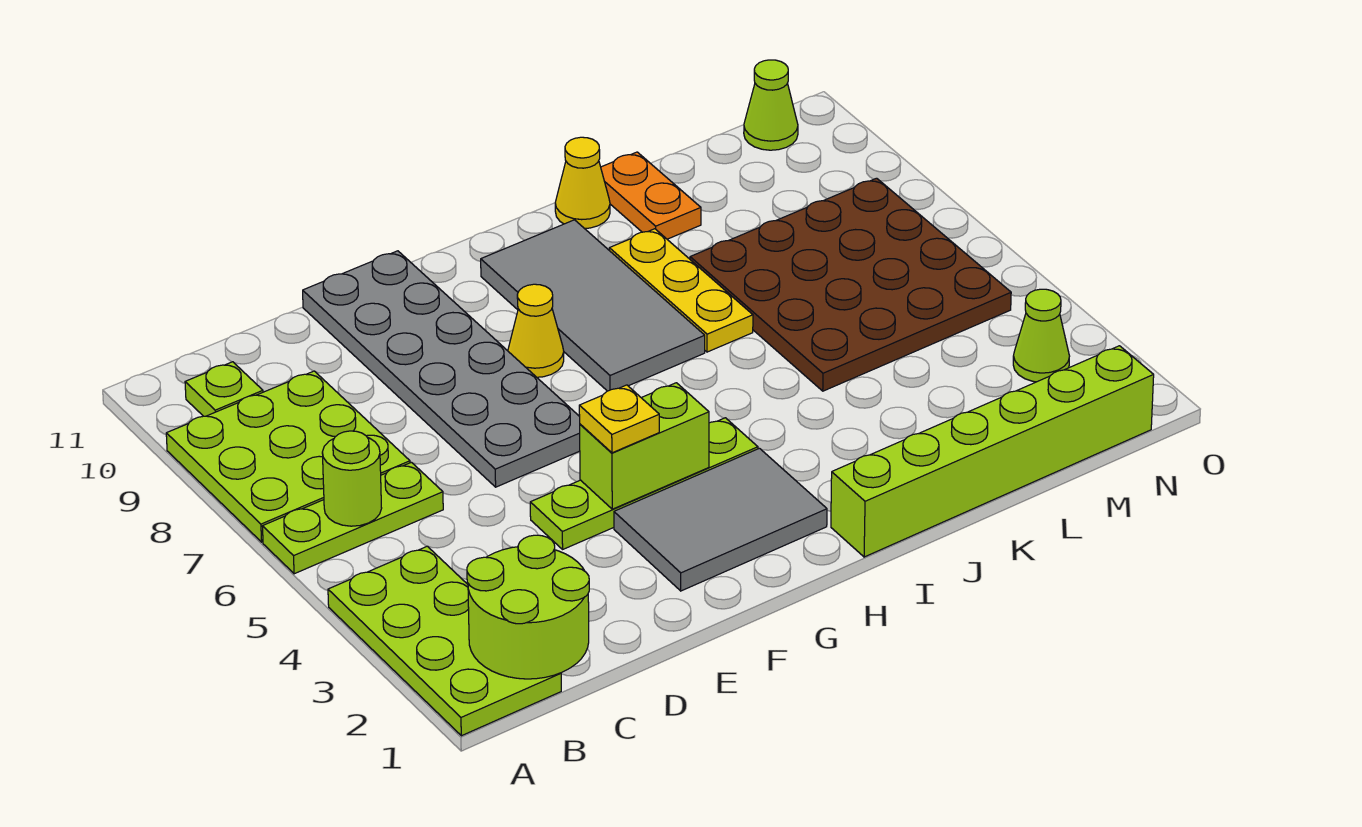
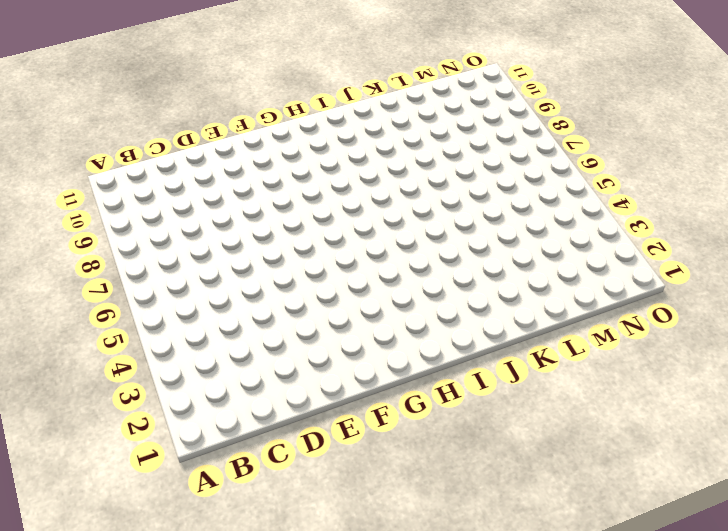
none -> lime 2x4 plate [328,546,561,736]
none -> lime 1x3 plate [262,462,443,574]
none -> lime 3x3 plate [166,371,410,542]

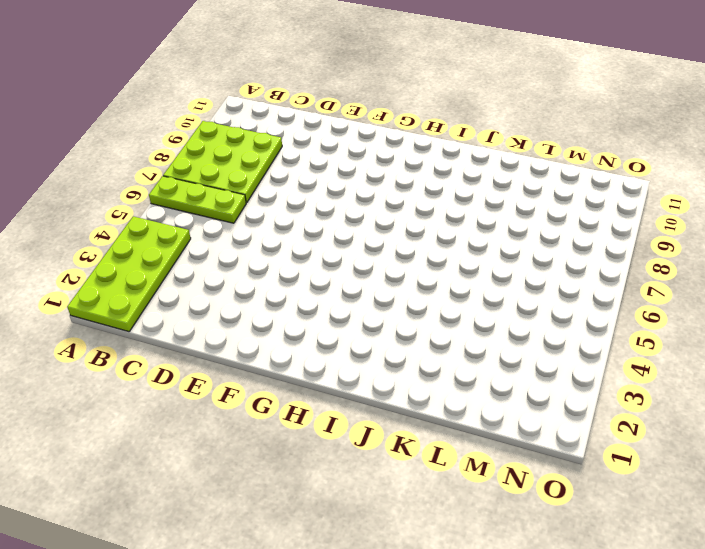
none -> lime 1x1 plate [185,362,263,416]
none -> lime 1x4 plate [530,418,758,549]
none -> grey 2x6 plate [303,251,580,487]

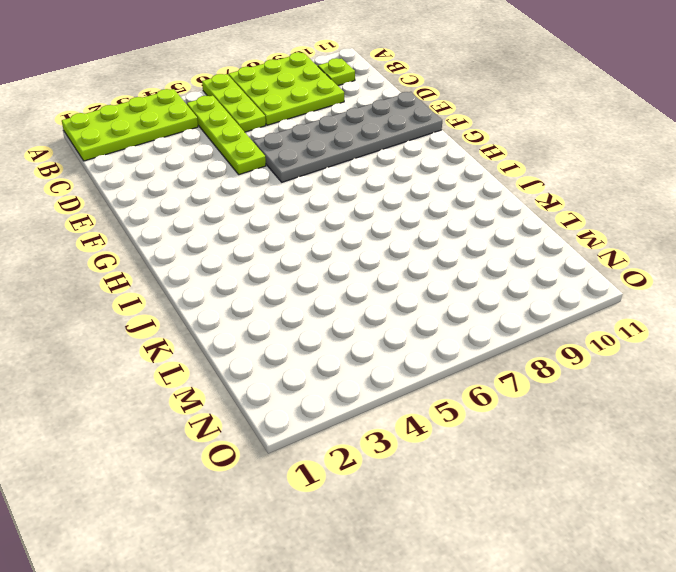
lime 1x4 plate [187,95,266,175] -> lime 1x4 plate moved to [530,418,758,549]
none -> grey 2x3 tile [614,448,827,591]
none -> yellow 1x1 cone [508,284,564,377]
none -> grey 2x4 tile [481,220,705,391]

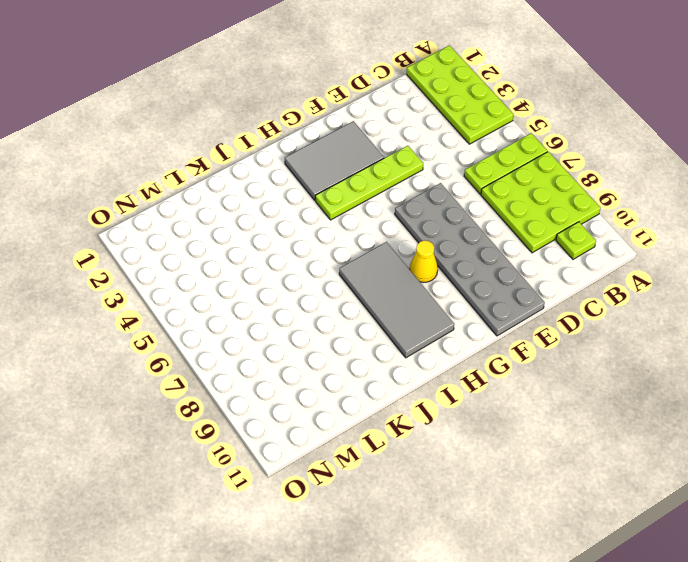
none -> lime 1x6 brick [831,346,1154,557]
none -> yellow 1x3 plate [609,229,753,352]
none -> yellow 1x1 cone [555,137,610,229]

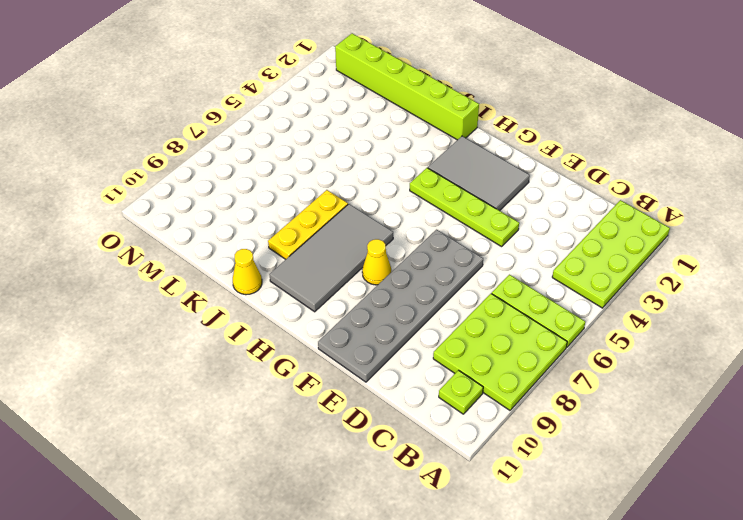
none -> brown 4x4 plate [690,178,1011,391]
none -> orange 1x2 plate [601,152,701,239]
none -> lime 1x1 cone [1013,289,1069,382]

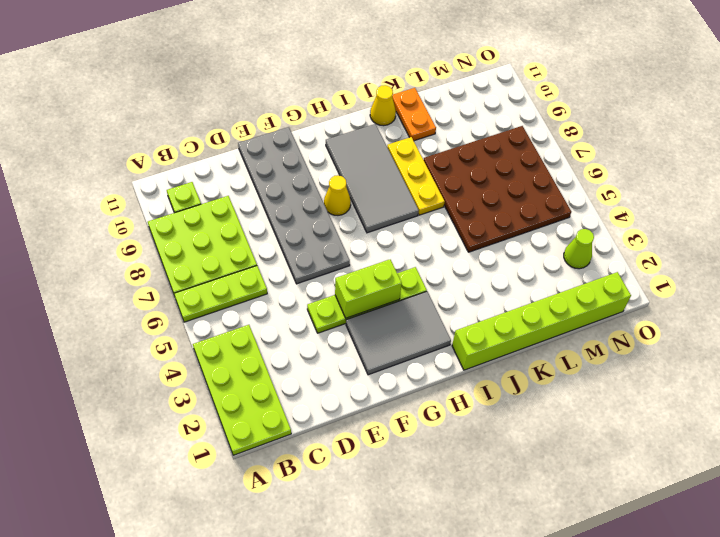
none -> lime 1x1 cone [744,60,798,150]
none -> lime 2x2 round brick [467,535,589,679]
none -> lime 1x1 round brick [322,431,382,526]

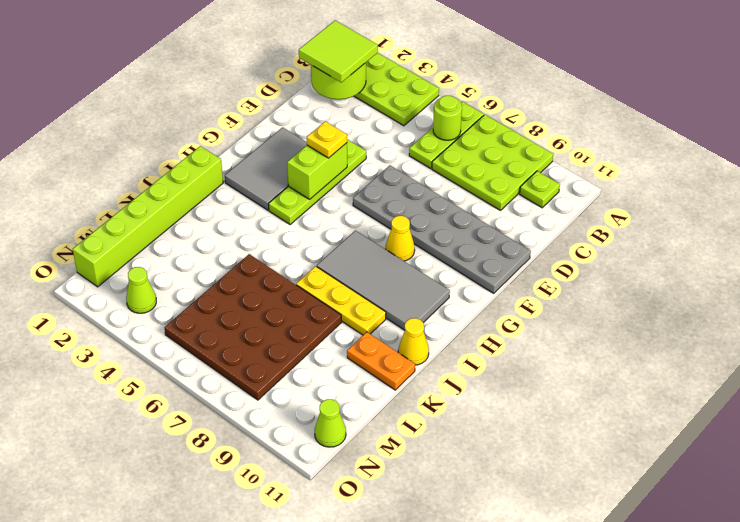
lime 2x2 tile [299,20,378,82] -> none

